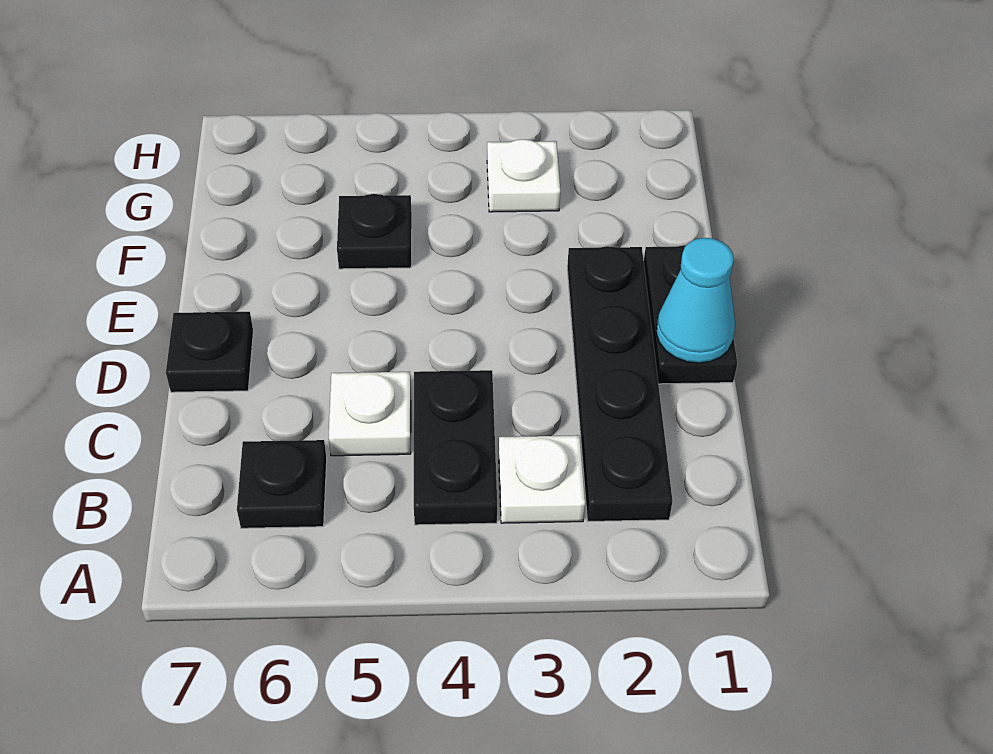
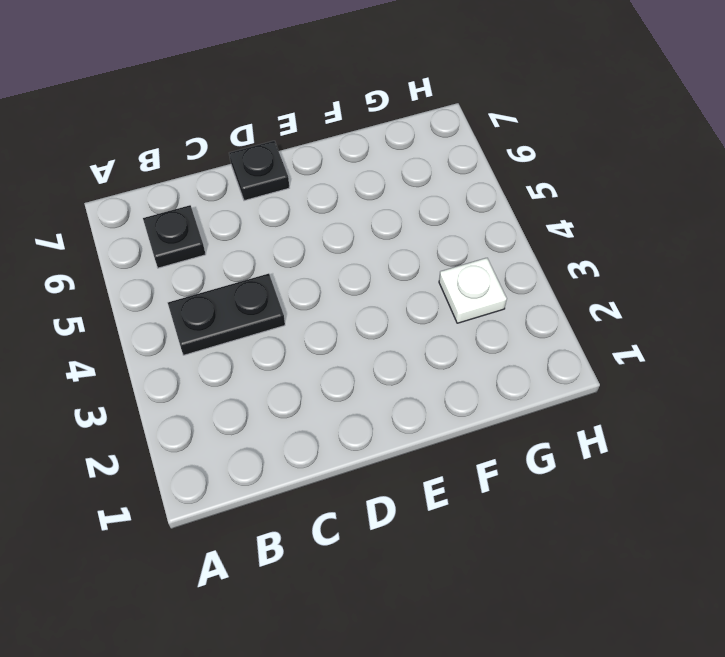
none -> black 1x4 plate [567,246,672,521]
none -> white 1x1 plate [499,435,585,523]

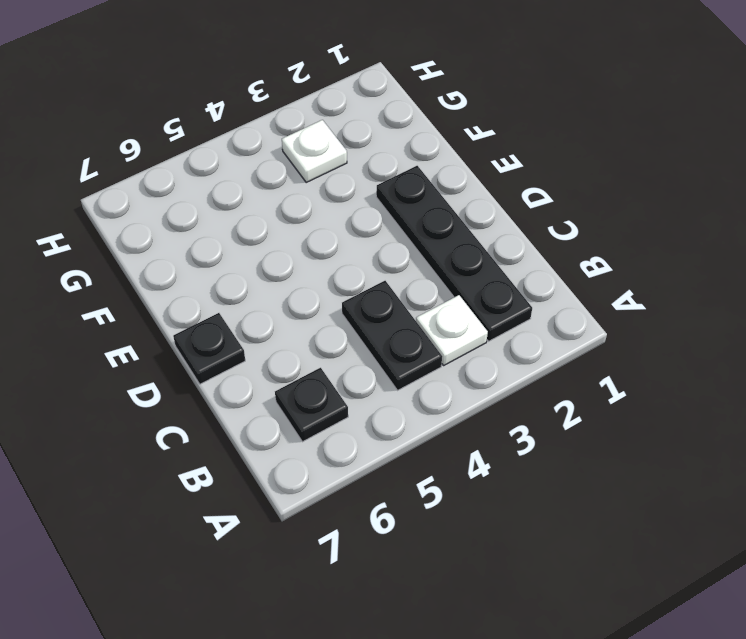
none -> white 1x1 plate [329,372,411,456]
none -> black 1x2 plate [644,245,737,384]

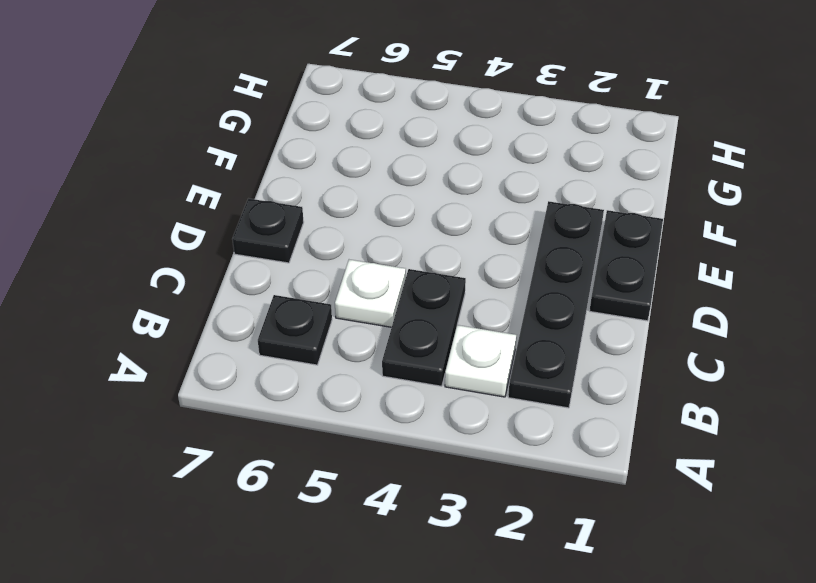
none -> black 1x1 plate [337,194,412,269]
none -> white 1x1 plate [487,139,560,212]

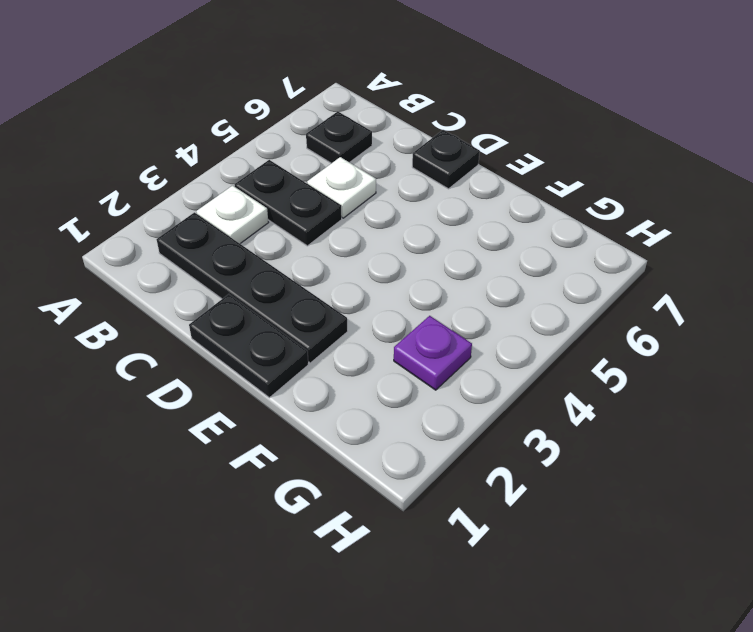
purple 1x1 plate [394,316,472,390] -> white 1x1 plate [487,139,560,212]
none -> black 1x1 plate [337,194,412,269]
none -> cyan 1x1 cone [656,238,735,363]

